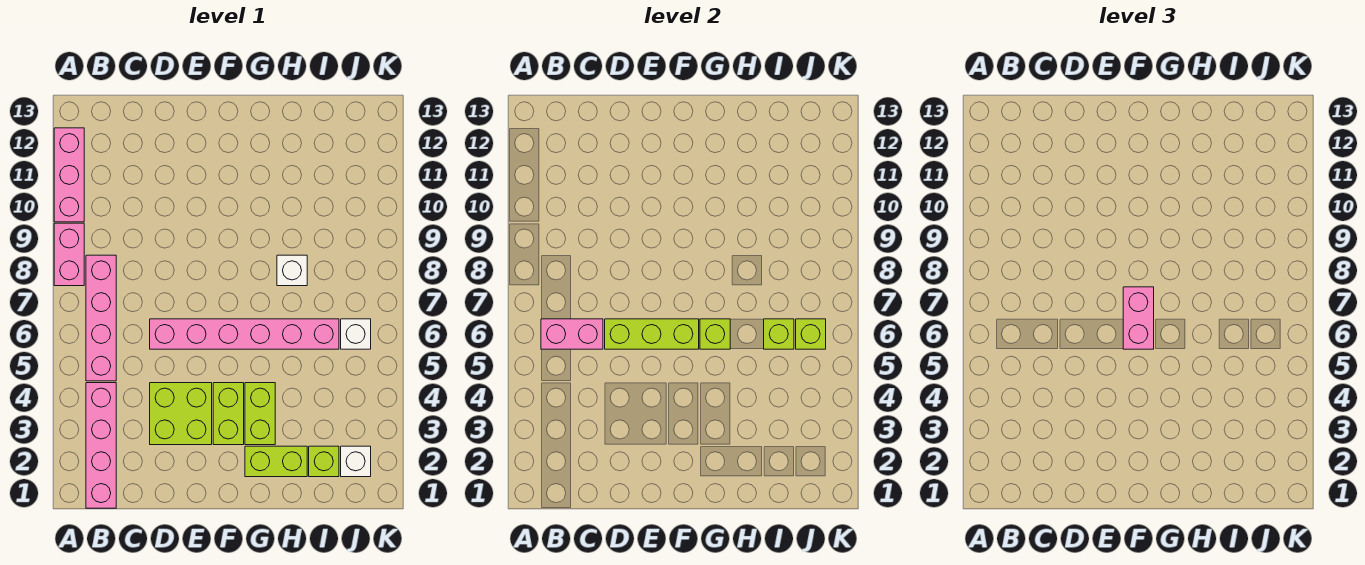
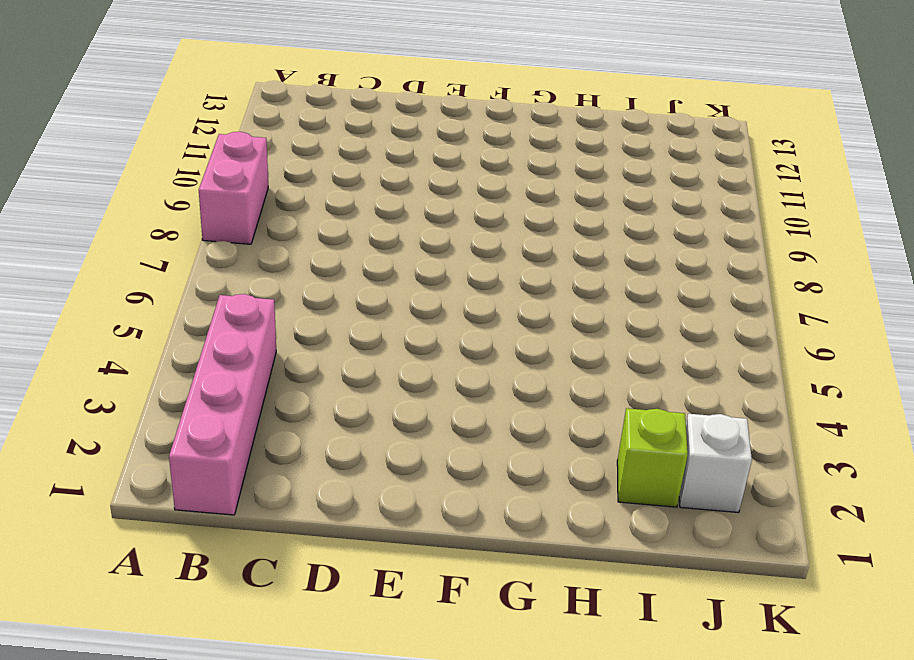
none -> pink 1x3 brick [54,128,84,222]
none -> pink 1x4 brick [86,255,116,381]
none -> lime 2x2 brick [150,383,212,445]

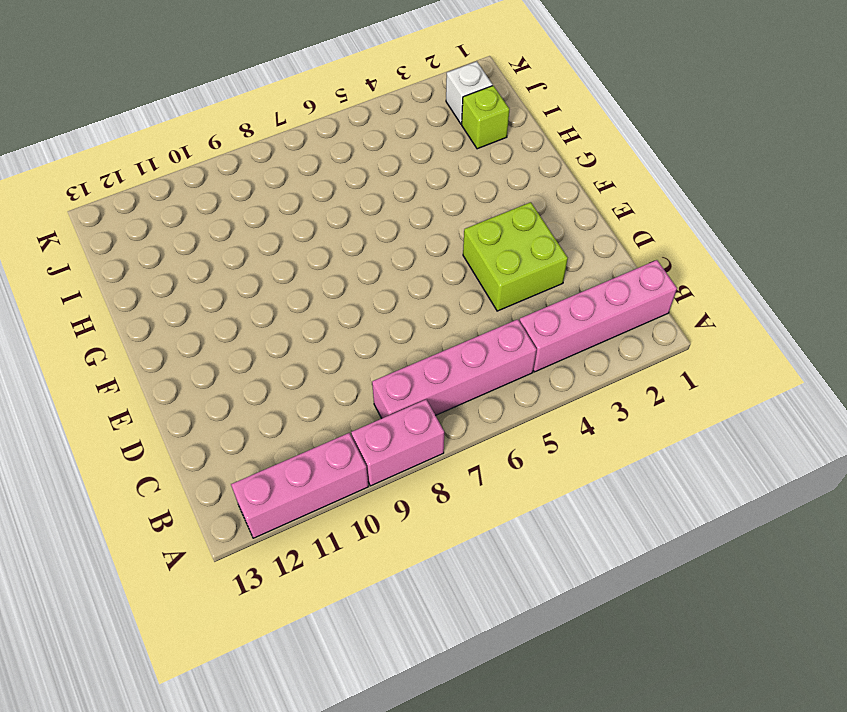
none -> pink 1x6 brick [150,319,339,349]
none -> lime 1x2 brick [213,383,244,445]
none -> lime 1x2 brick [245,446,307,477]

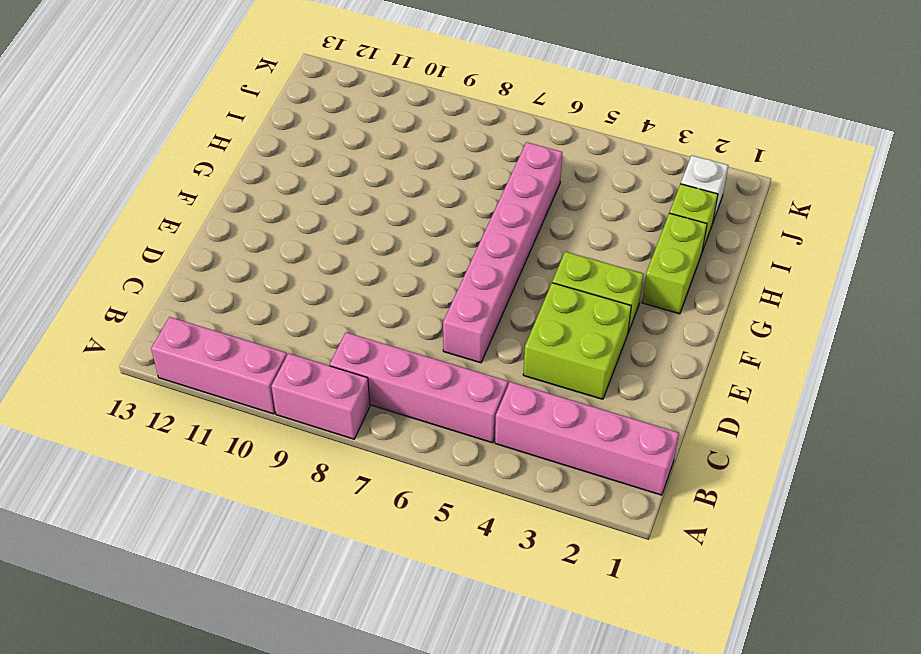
none -> lime 1x2 brick [245,383,275,445]
none -> white 1x1 brick [277,255,307,286]
none -> white 1x1 brick [341,319,371,349]

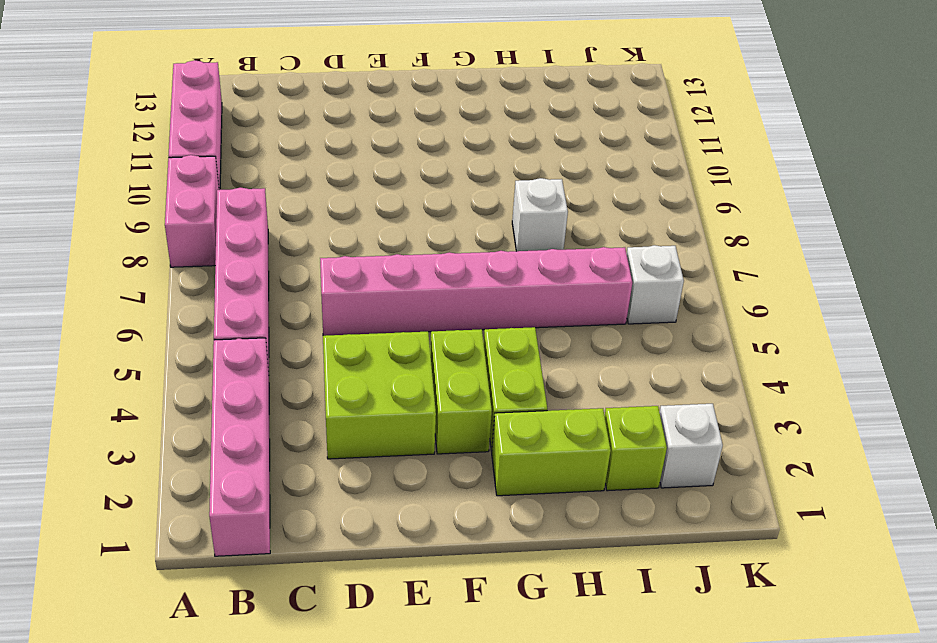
none -> pink 1x2 brick [541,319,603,349]
none -> lime 1x3 brick [605,319,699,349]
none -> lime 1x1 brick [700,319,730,349]

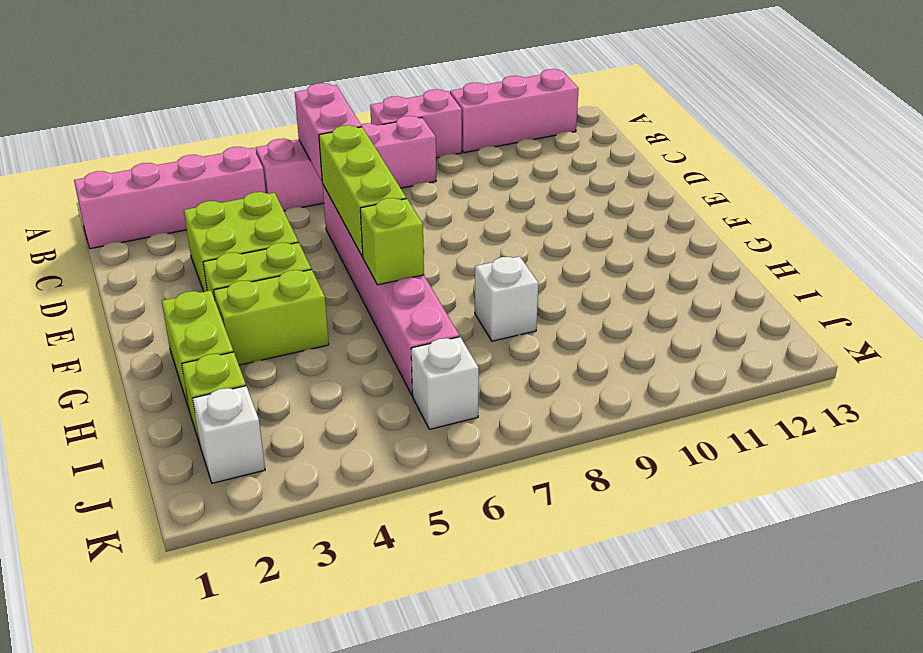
none -> lime 1x1 brick [764,319,794,349]
none -> lime 1x1 brick [796,319,826,349]
none -> pink 1x2 brick [1123,287,1154,349]

